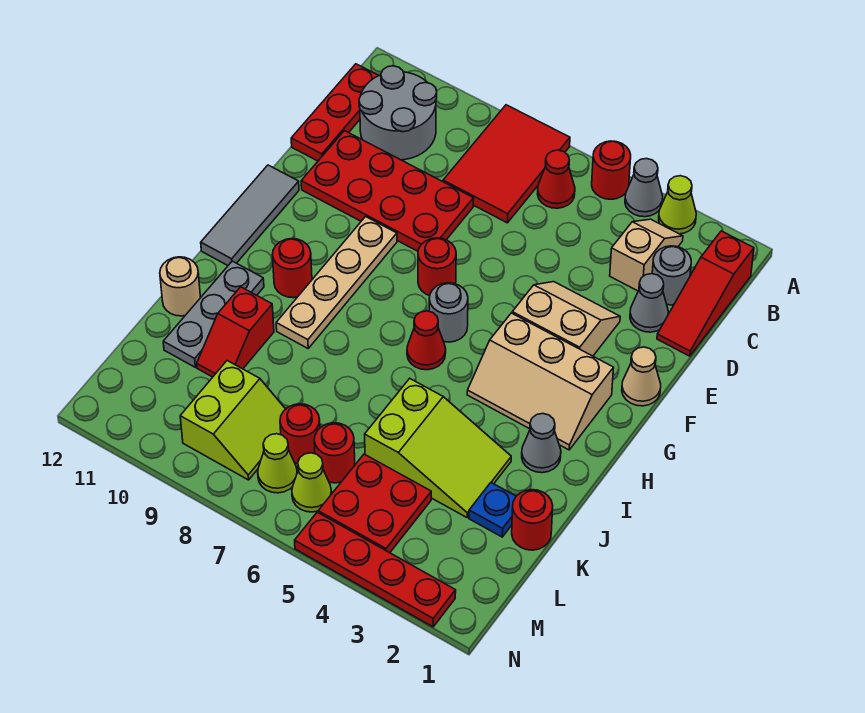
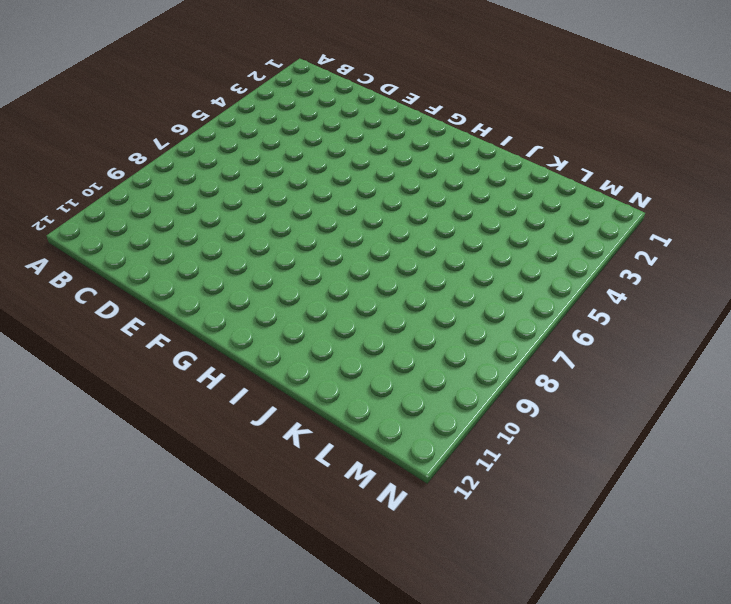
none -> lime 1x1 cone [659,176,696,234]
none -> grey 1x1 cone [625,159,663,217]
none -> red 1x1 round brick [592,141,631,199]
none -> red 2x3 tile [443,105,570,223]

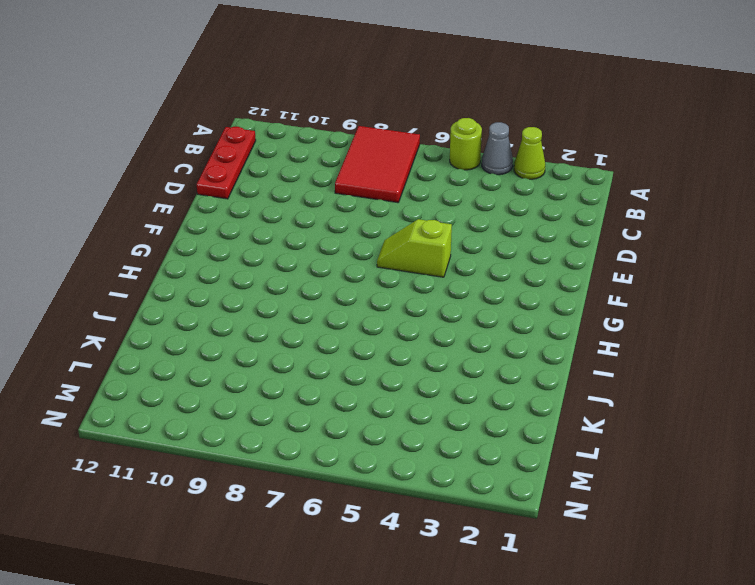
lime 1x1 round brick [450,118,482,170] -> red 1x1 round brick [592,141,631,199]
lime 1x2 slope [377,219,452,277] -> none
none -> red 1x3 slope [657,231,754,356]
none -> tan 1x2 slope [610,219,683,291]
none -> red 1x1 cone [538,150,575,208]
none -> grey 2x2 round brick [359,66,437,160]

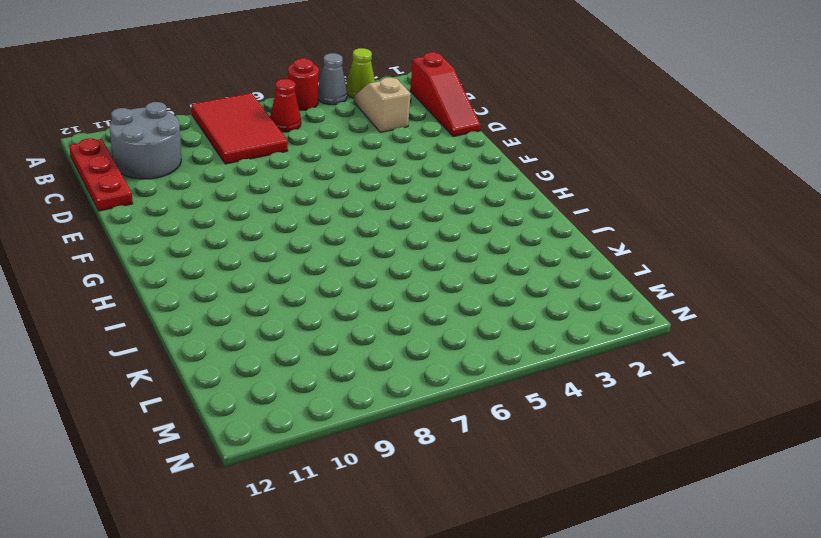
none -> grey 1x1 round brick [652,246,691,305]
none -> grey 1x1 cone [630,274,668,332]
none -> red 2x4 plate [301,131,473,251]
none -> tan 2x2 slope [512,282,620,356]

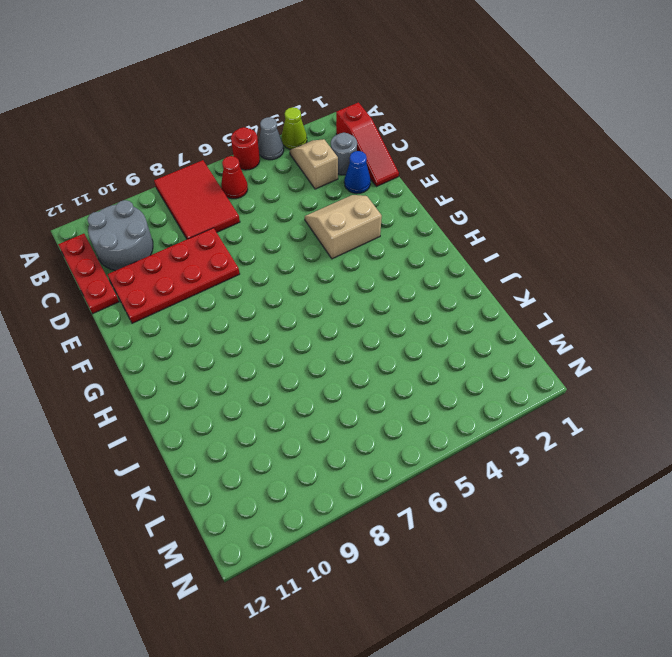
blue 1x1 cone [344,151,371,194] -> grey 1x1 cone [630,274,668,332]
none -> tan 1x1 cone [622,347,661,406]
none -> red 1x1 round brick [418,238,456,296]
none -> tan 1x4 plate [276,217,397,348]
none -> grey 1x3 tile [201,165,299,265]

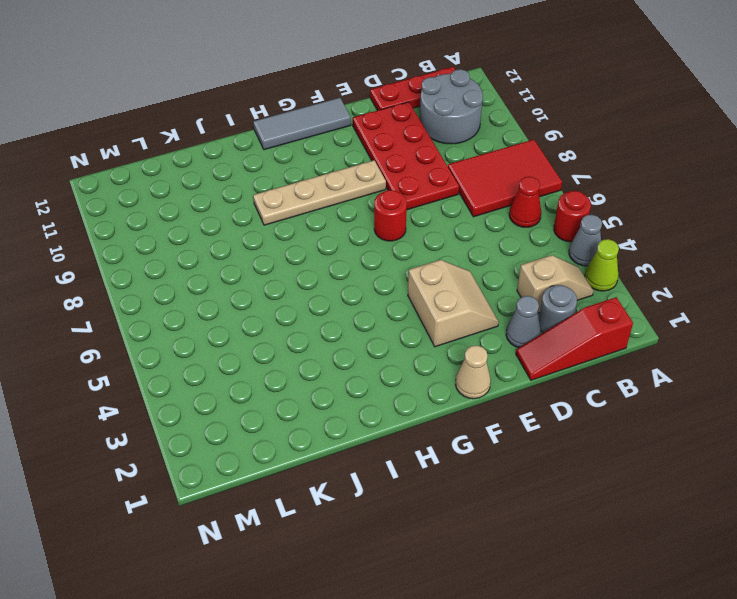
none -> tan 2x3 slope [467,313,614,450]
none -> grey 1x1 round brick [429,283,468,342]
none -> red 1x1 cone [407,311,446,370]
none -> red 1x1 round brick [272,239,312,298]

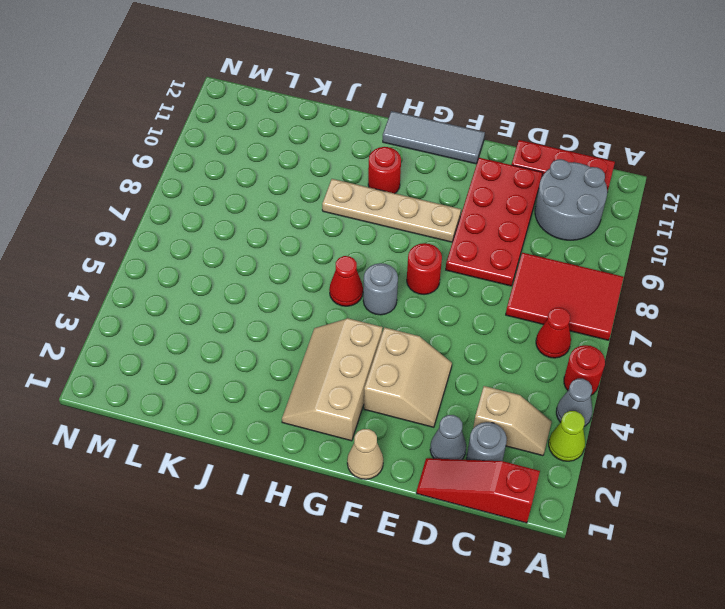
none -> grey 1x1 cone [522,414,561,473]
none -> grey 1x3 plate [163,261,264,367]
none -> lime 2x3 slope [365,379,511,517]
none -> red 1x2 slope [197,287,274,377]

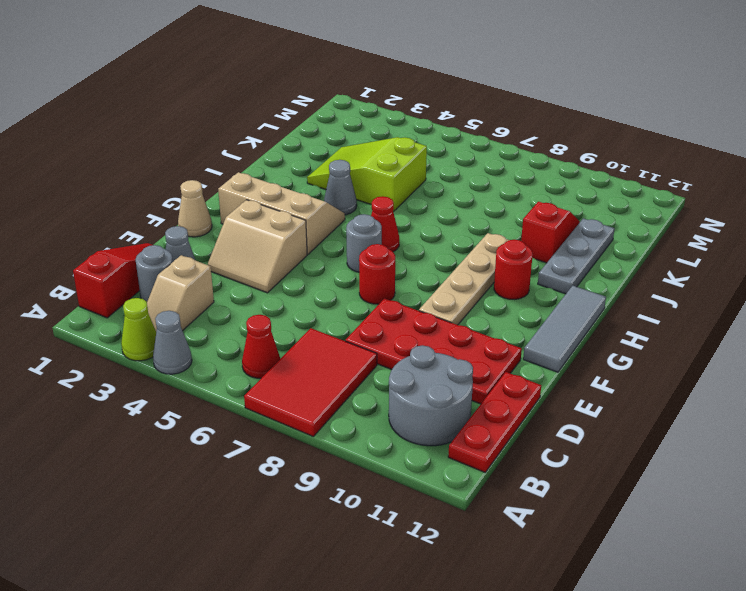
grey 1x1 cone [324,160,357,215] -> grey 1x1 cone moved to [522,414,561,473]
none -> red 1x1 round brick [592,141,631,199]
none -> tan 1x1 round brick [160,257,201,316]
none -> red 1x1 round brick [512,490,553,550]
none -> blue 1x1 plate [469,483,516,537]

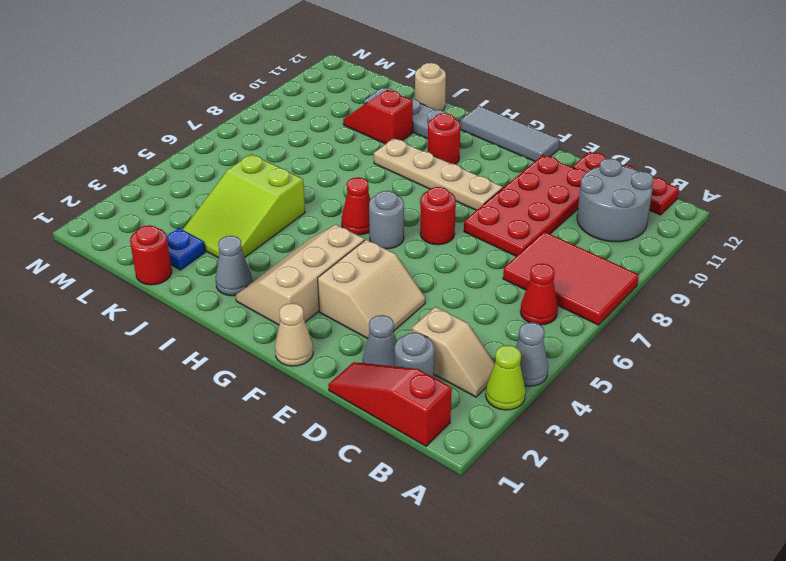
none -> red 1x1 round brick [592,141,631,199]
none -> red 2x2 plate [318,454,431,553]
none -> red 1x1 round brick [314,423,355,483]
none -> red 1x1 round brick [280,404,320,464]

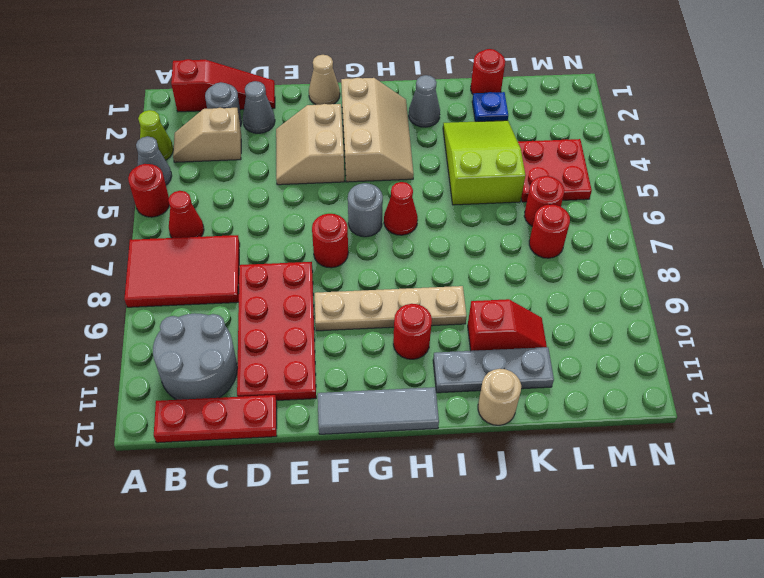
none -> lime 2x2 slope [180,361,285,480]
none -> lime 1x1 cone [292,453,332,512]
none -> lime 1x1 cone [258,434,297,493]
none -> red 1x4 plate [295,512,456,627]

